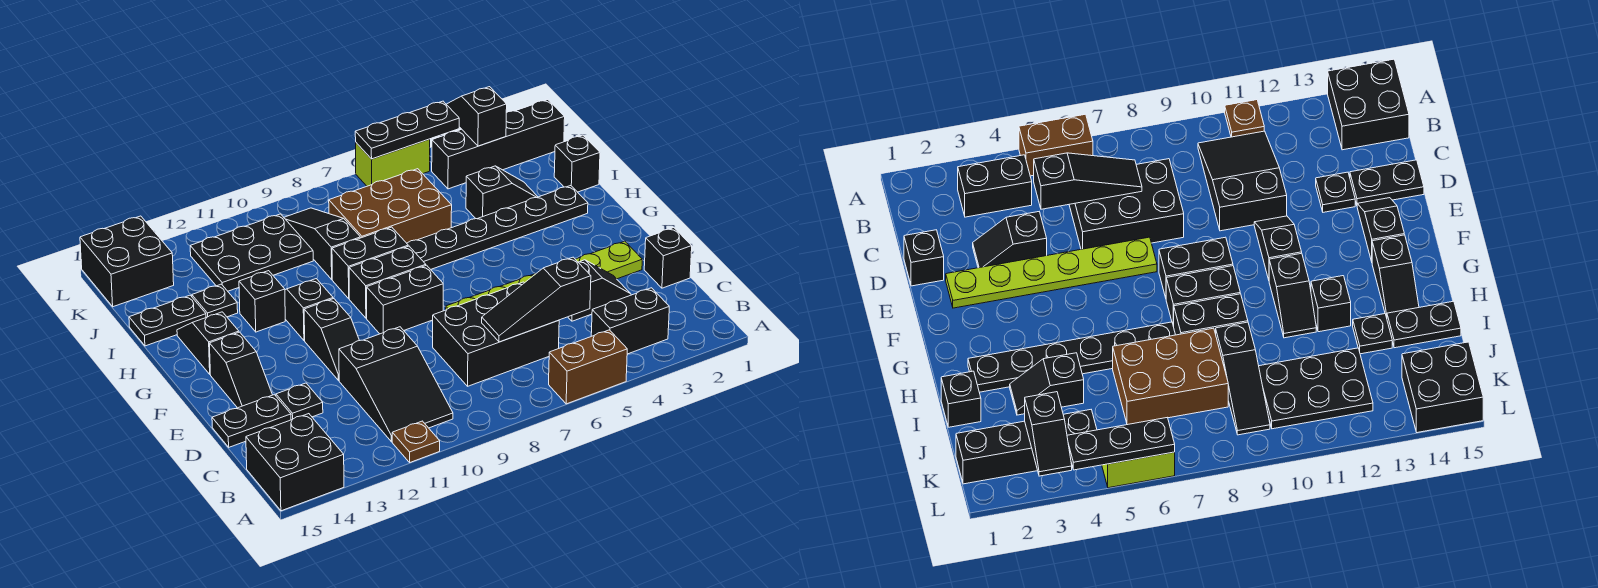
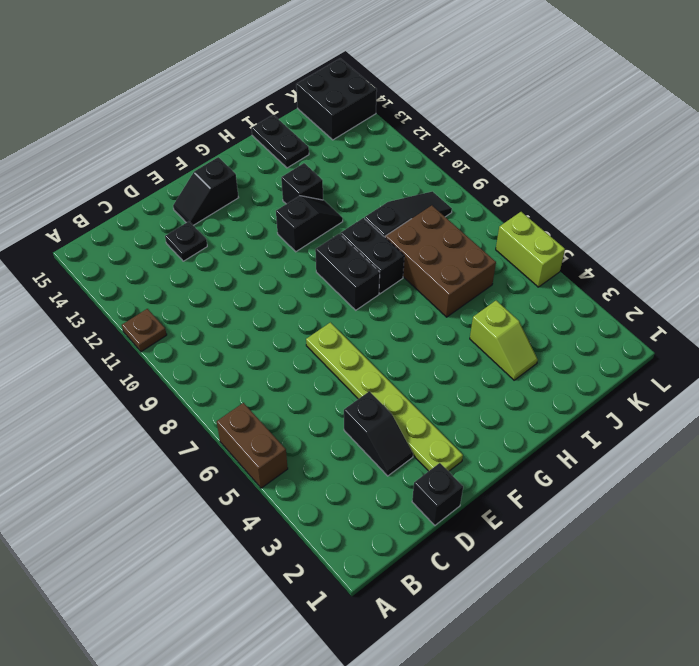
lime 1x2 slope [470,301,538,380] -> black 1x2 slope [466,166,538,219]
none -> black 2x2 brick [246,414,344,511]
none -> black 1x2 brick [591,288,669,354]
none -> black 2x3 slope [339,327,453,442]
none -> black 2x3 brick [433,282,559,386]

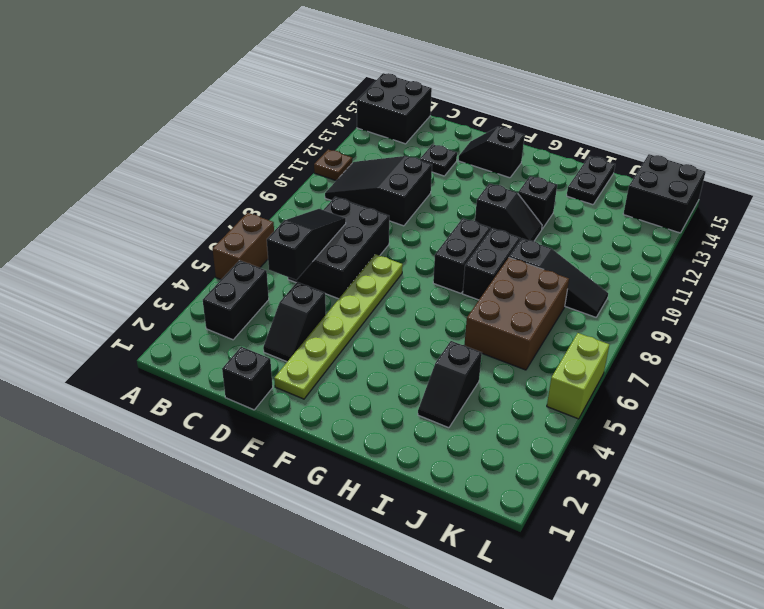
none -> black 1x2 plate [212,395,291,447]
none -> black 1x2 slope [304,299,359,380]
none -> black 1x2 brick [367,265,443,334]
none -> black 1x2 slope [177,312,239,374]

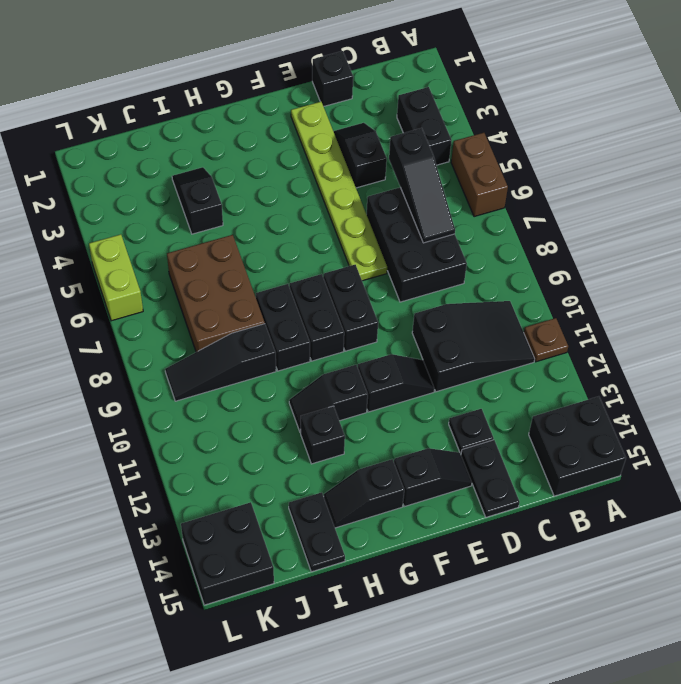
none -> black 1x6 plate [407,186,588,269]
none -> black 1x1 brick [554,135,600,192]
none -> black 1x1 plate [192,284,238,317]
none -> black 2x3 plate [190,214,313,291]

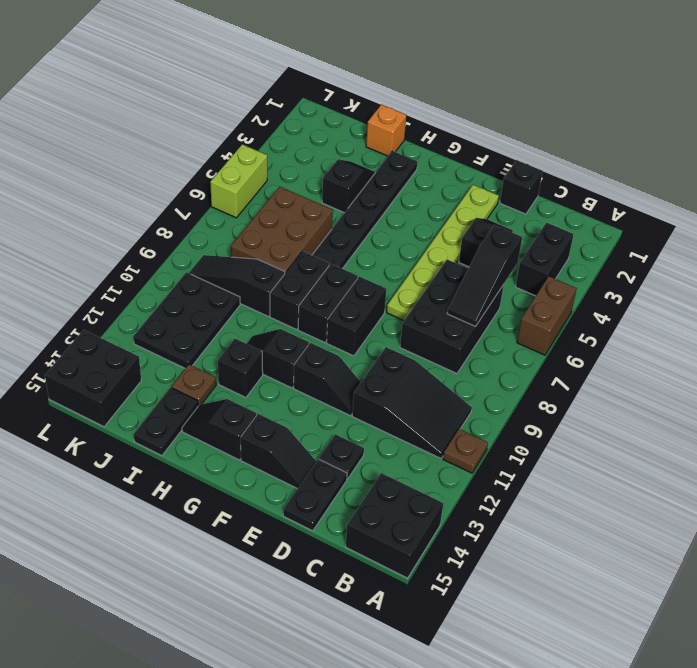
orange 1x1 brick [366,105,407,156] -> black 1x1 brick [554,135,600,192]
brown 1x1 plate [171,365,216,406] -> black 1x1 plate [192,284,238,317]
none -> black 1x4 brick [432,100,565,189]
none -> black 1x2 slope [446,87,507,146]
none -> black 1x3 plate [355,101,459,159]

